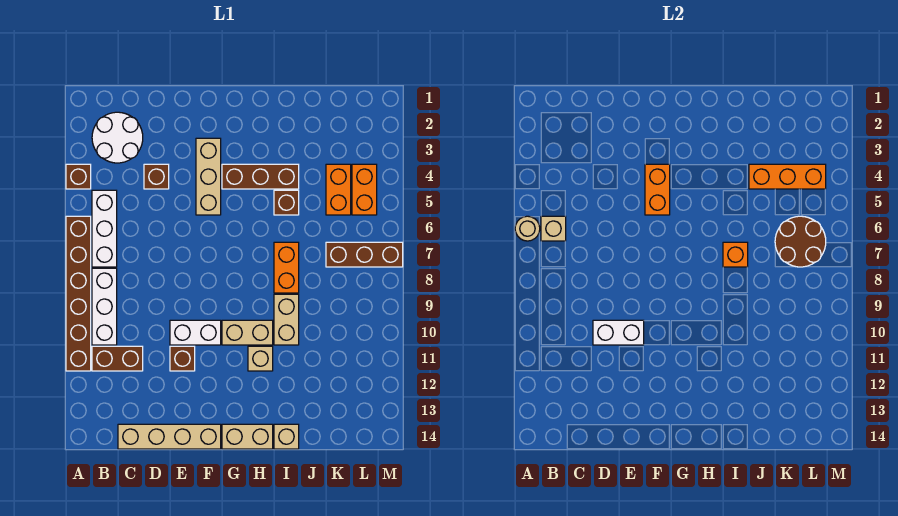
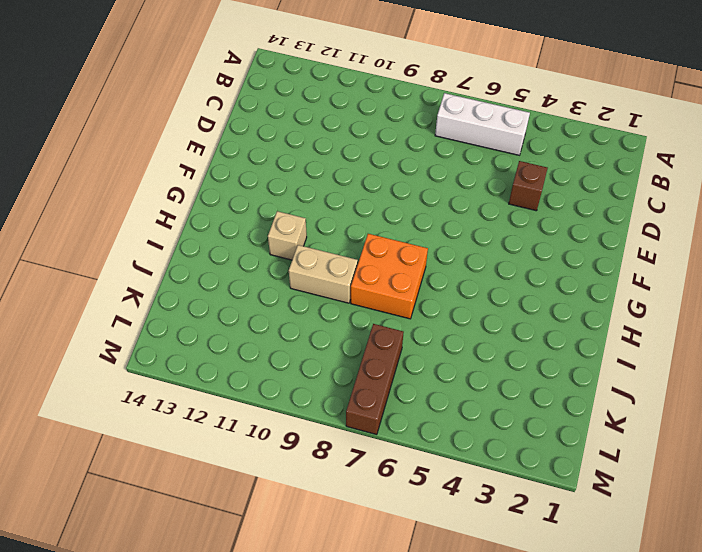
orange 2x2 brick [351,234,428,319] -> orange 1x2 brick [274,242,299,293]
none -> brown 1x1 brick [66,164,91,189]
none -> brown 1x6 brick [66,216,91,371]
none -> white 2x2 round brick [92,112,143,163]

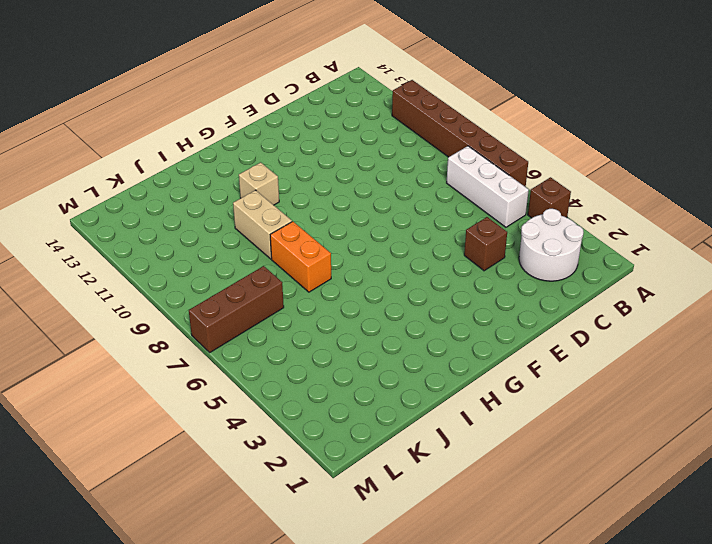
none -> white 1x3 brick [92,268,117,345]
none -> brown 1x2 brick [92,346,143,371]
none -> tan 1x4 brick [118,424,221,449]

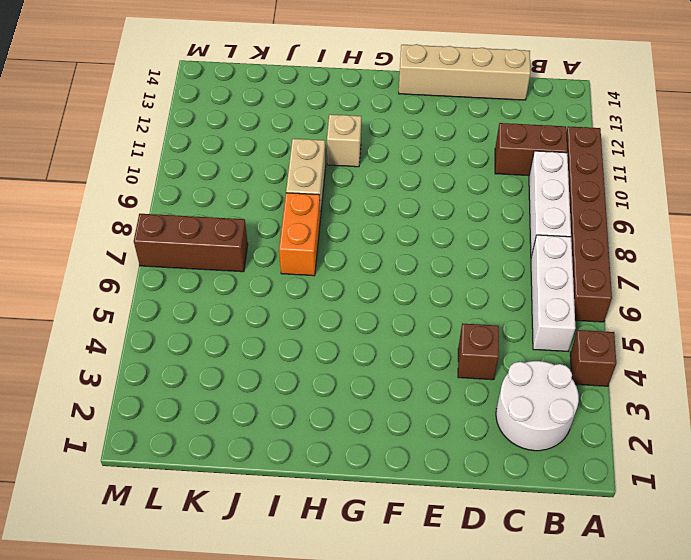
none -> white 1x2 brick [170,320,221,345]
none -> brown 1x1 brick [170,346,195,371]
none -> tan 1x3 brick [196,138,221,215]

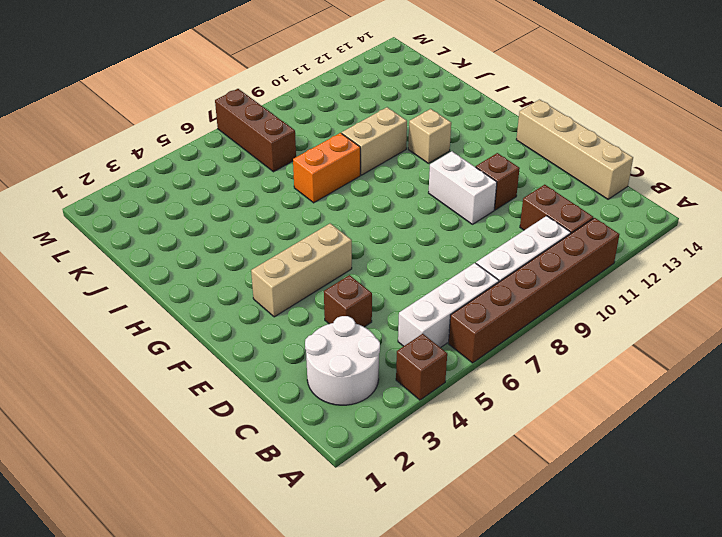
none -> brown 1x3 brick [222,164,299,189]
none -> tan 1x2 brick [222,320,273,345]
none -> tan 1x2 brick [222,424,273,449]

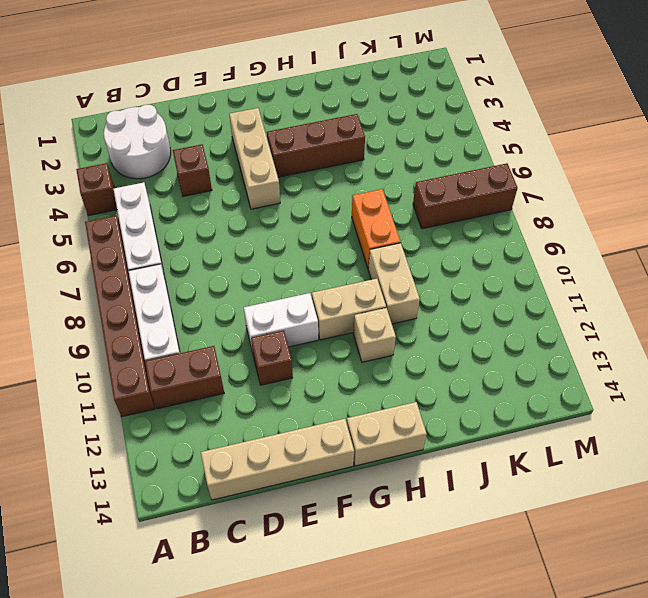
none -> brown 1x1 brick [274,190,299,215]
none -> tan 1x1 brick [274,424,299,449]
none -> orange 1x2 brick [326,164,351,215]

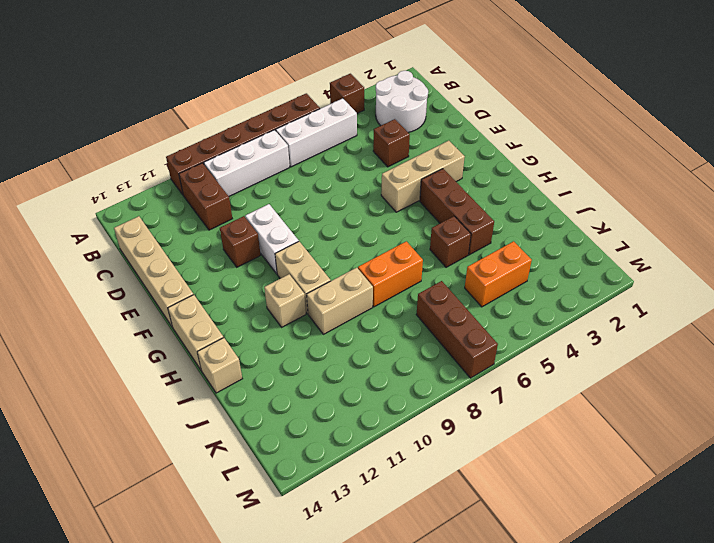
none -> orange 1x2 brick [352,164,377,215]
none -> tan 1x1 round brick [515,216,540,241]
none -> tan 1x1 brick [541,216,566,241]

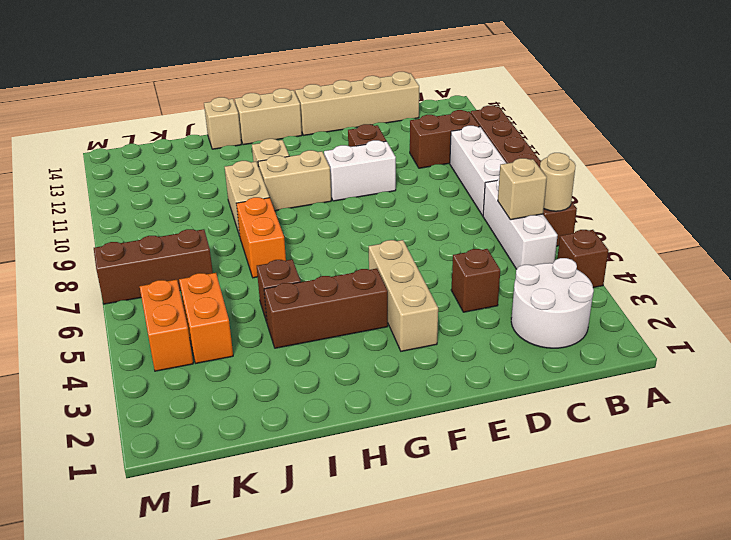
none -> white 1x2 brick [593,320,644,345]
none -> orange 1x2 brick [645,164,670,215]
none -> orange 1x1 brick [723,242,748,267]

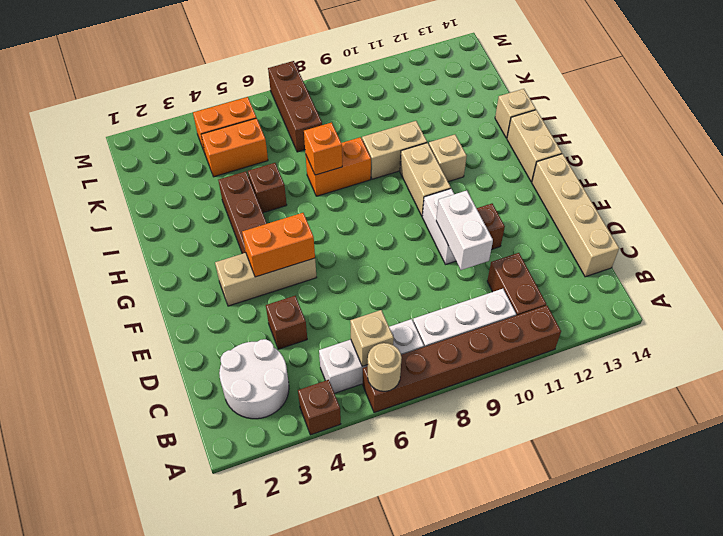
none -> orange 1x3 brick [749,164,826,189]
none -> brown 2x2 round brick [775,216,826,267]

